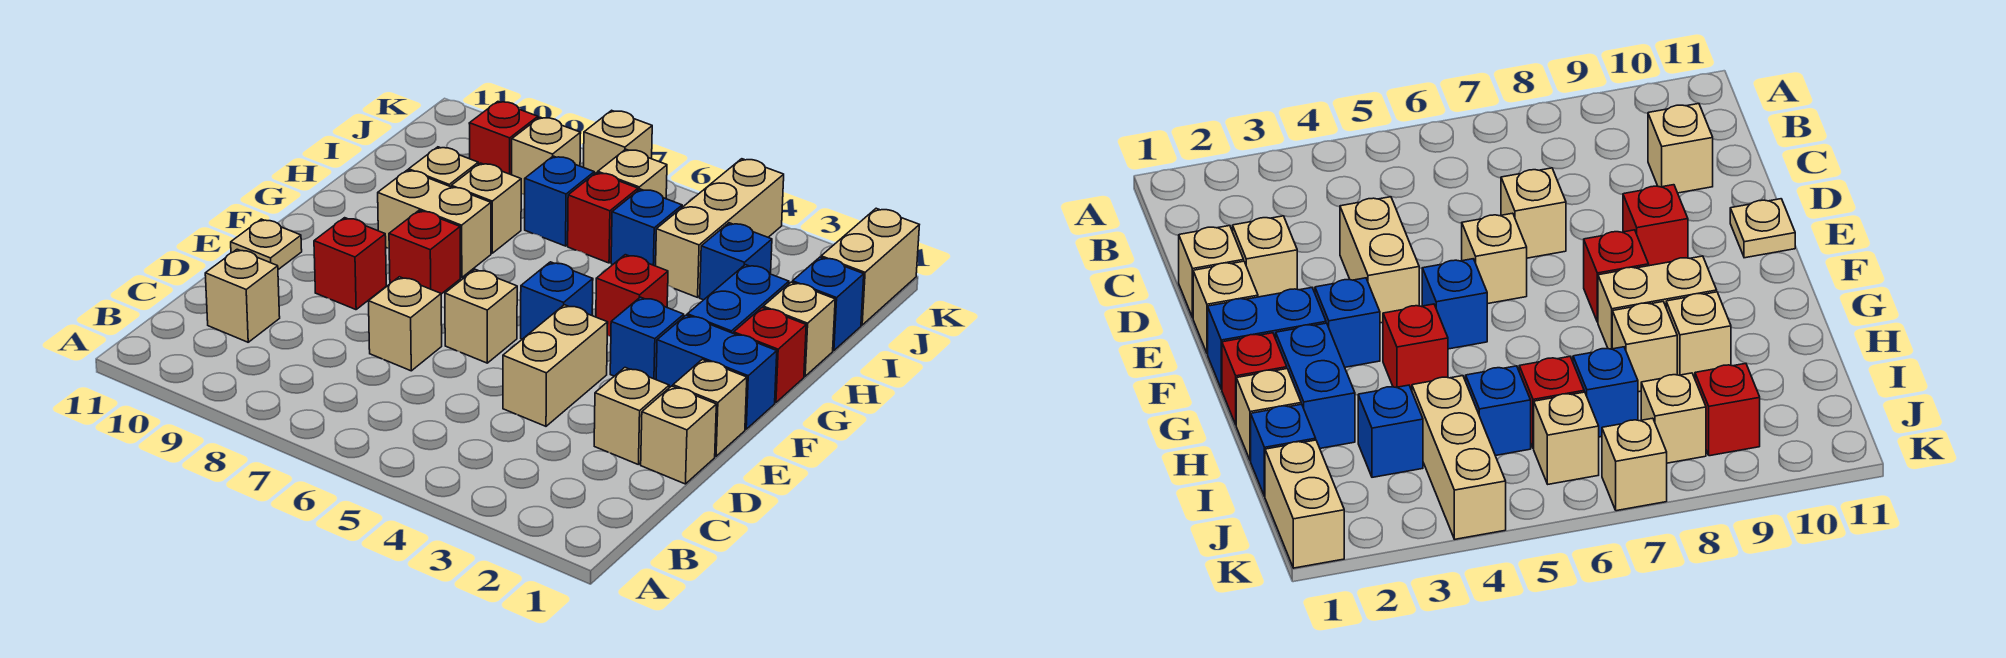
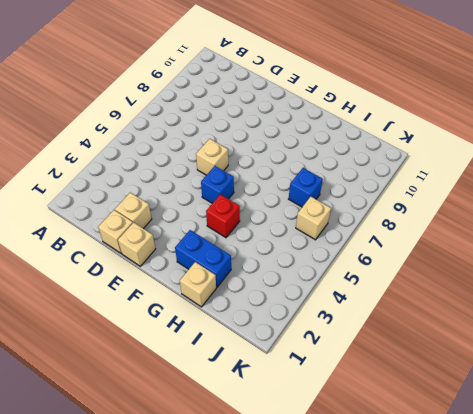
none -> tan 1x1 brick [205,249,280,342]
none -> tan 1x2 brick [503,305,608,426]
none -> tan 1x1 brick [369,277,442,371]
none -> red 1x1 brick [314,218,386,310]

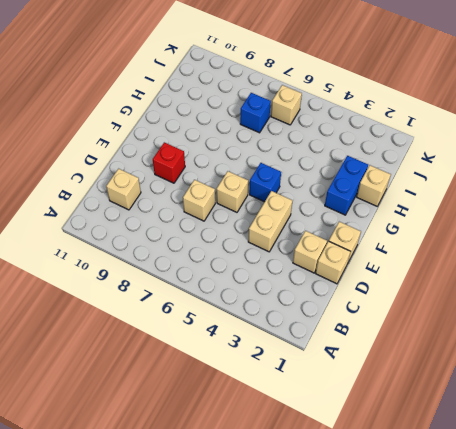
none -> tan 1x1 plate [231,219,302,270]
none -> blue 1x2 brick [656,315,777,429]
none -> blue 1x1 brick [610,297,684,380]
none -> red 1x1 brick [389,211,460,294]

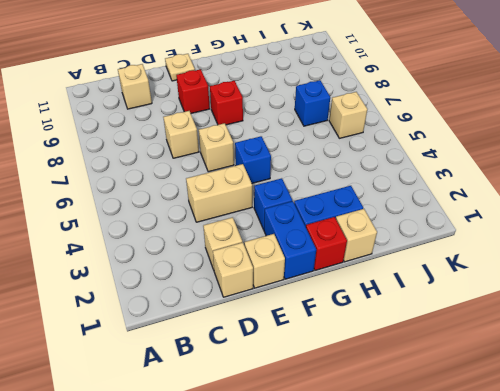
none -> red 1x1 brick [596,255,668,336]
none -> tan 1x2 brick [378,170,491,278]
none -> tan 1x1 brick [451,163,521,253]
none -> tan 1x1 brick [409,147,478,187]

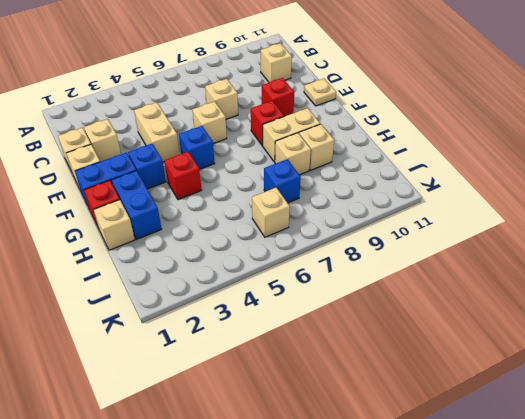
none -> blue 1x1 brick [792,257,864,351]
none -> blue 1x1 brick [700,223,772,300]
none -> tan 1x3 brick [656,159,784,297]
none -> blue 1x1 brick [611,189,682,266]

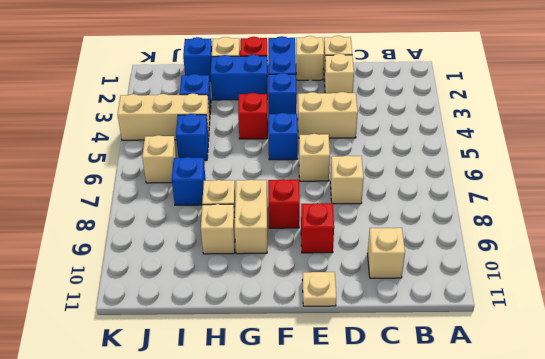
none -> red 1x1 brick [568,173,638,263]
none -> tan 1x2 brick [821,208,919,325]
none -> tan 1x1 brick [512,117,581,194]
none -> red 1x1 brick [469,102,538,175]

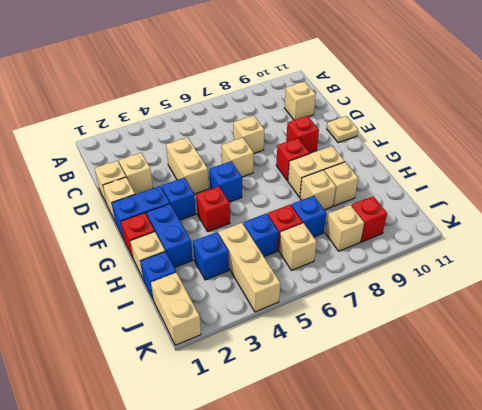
none -> tan 1x1 brick [584,110,652,174]

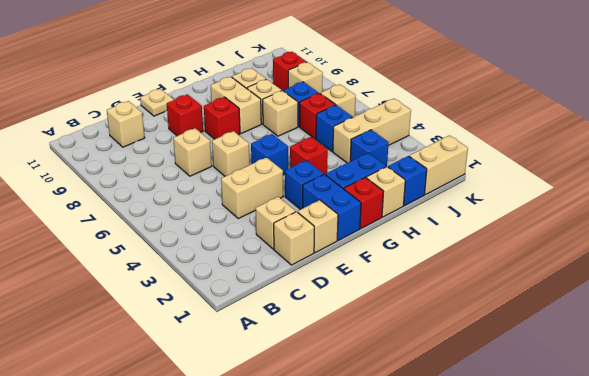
tan 1x1 brick [263,91,298,136] -> tan 1x1 brick moved to [584,110,652,174]

